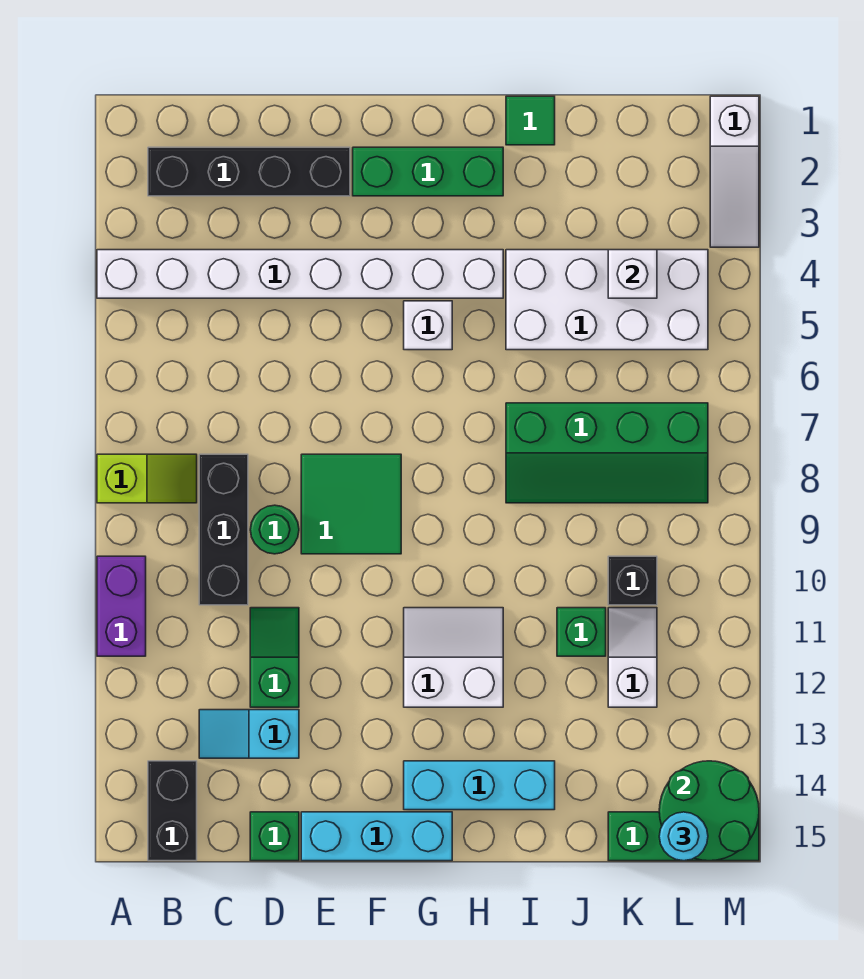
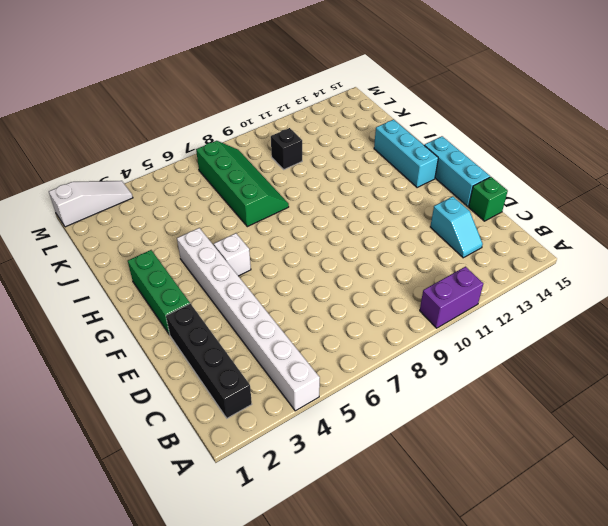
none -> lime 1x2 slope [97,454,197,503]
none -> black 1x2 brick [148,761,197,861]
none -> black 1x3 brick [199,454,248,605]

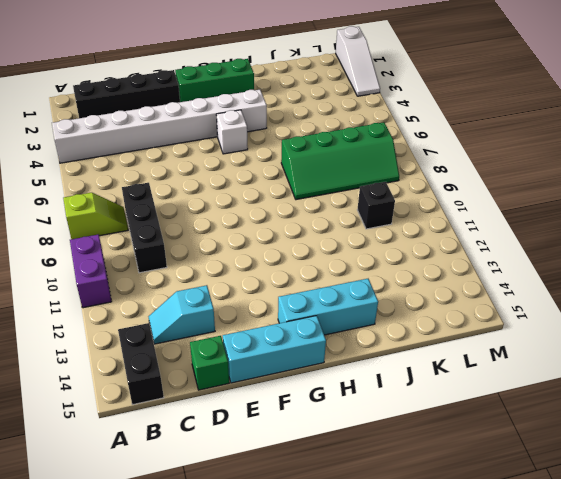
none -> green 1x1 round brick [250,505,299,554]
none -> green 1x2 slope [250,608,299,707]
none -> green 2x2 tile [301,454,401,554]

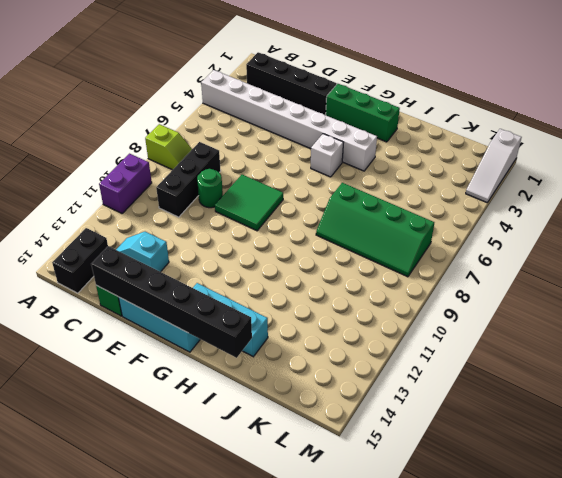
black 1x6 brick [91,246,252,358] -> none
none -> green 1x2 slope [250,608,299,707]
none -> white 2x2 slope [404,608,503,707]
none -> green 1x1 tile [506,96,555,145]

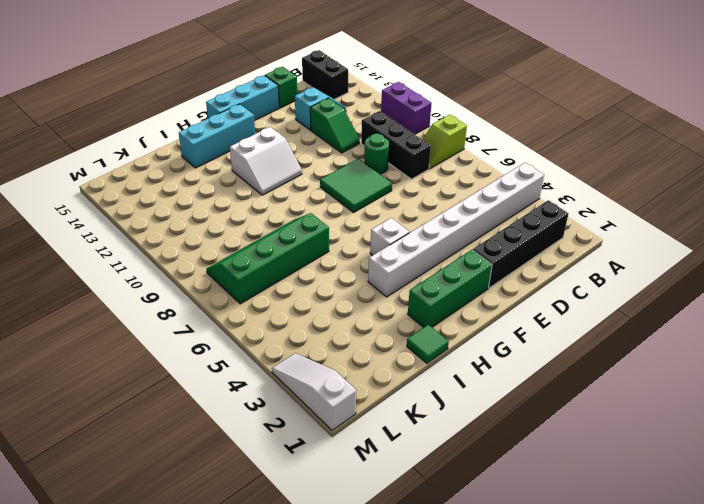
none -> white 2x4 brick [506,250,708,350]
none -> green 1x1 brick [557,608,606,656]
none -> black 1x1 brick [608,556,657,605]

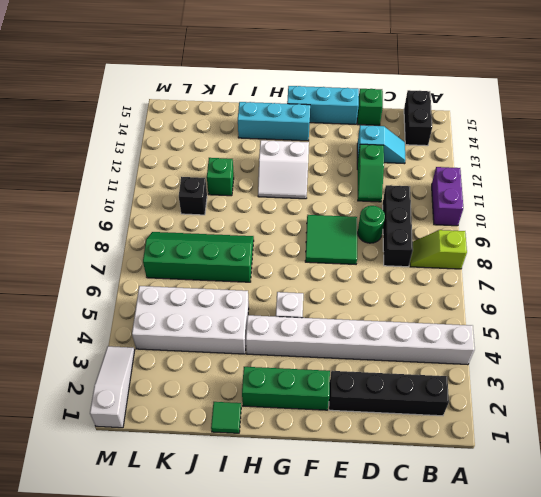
none -> white 1x2 slope [608,608,657,707]
none -> green 1x3 brick [608,812,759,861]
none -> white 1x1 brick [608,250,657,298]

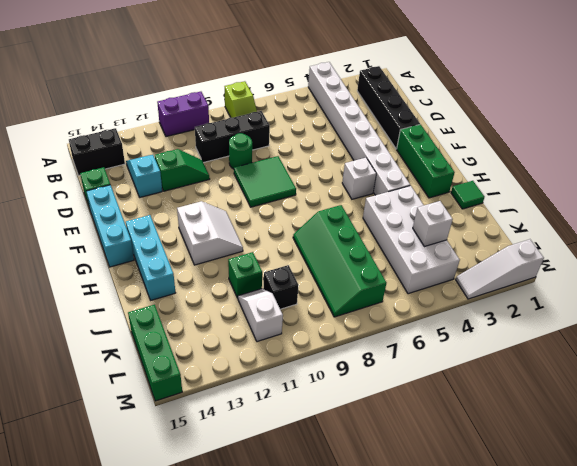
white 1x2 slope [238,289,283,342] -> white 1x2 slope turned to [608,608,657,707]
none -> green 2x2 round brick [659,761,759,861]
none -> cyan 1x1 round brick [659,812,708,861]

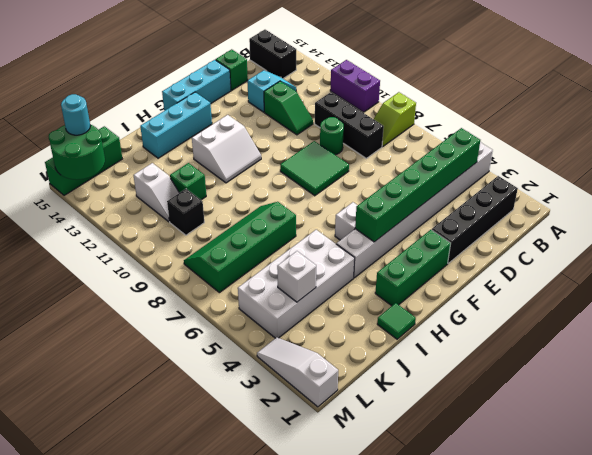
green 1x6 brick [355,128,480,242] -> none

